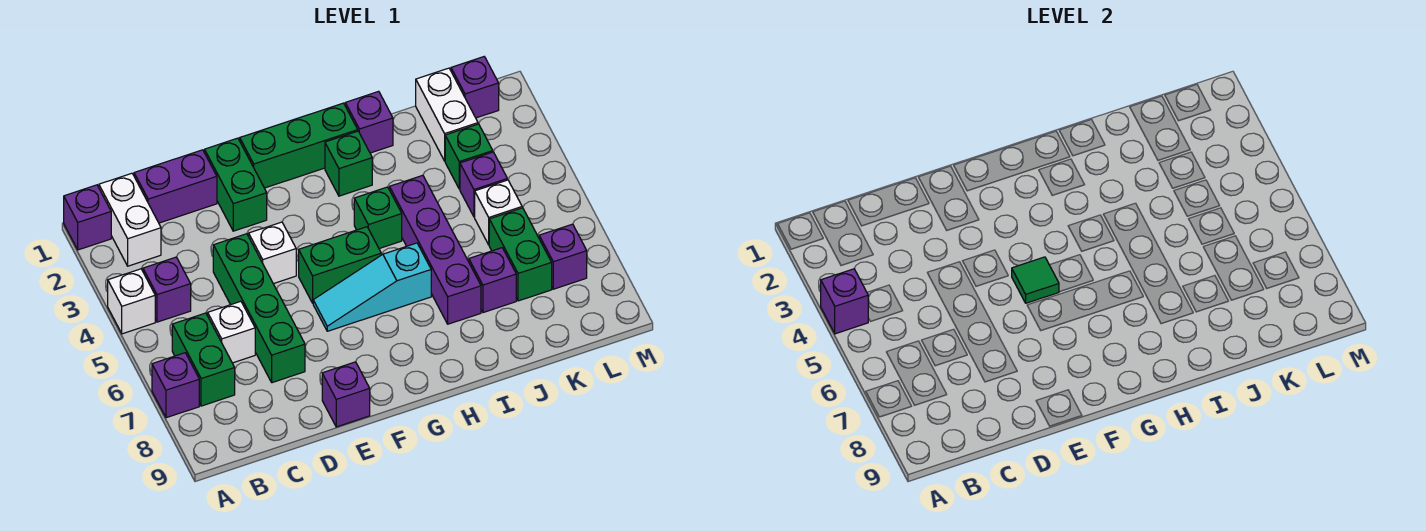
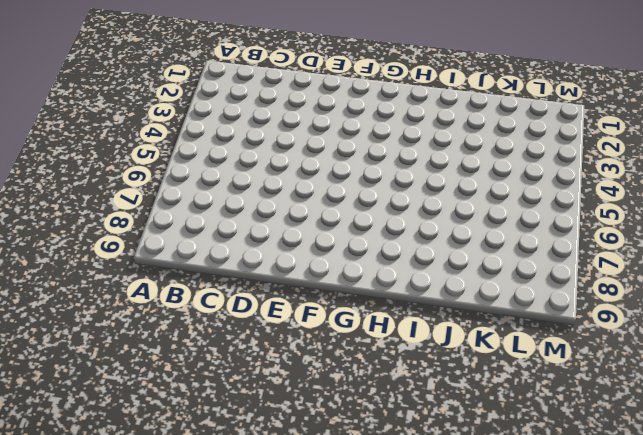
none -> purple 1x1 brick [64,185,111,250]
none -> white 1x1 brick [108,269,155,334]
none -> purple 1x1 brick [152,353,199,418]

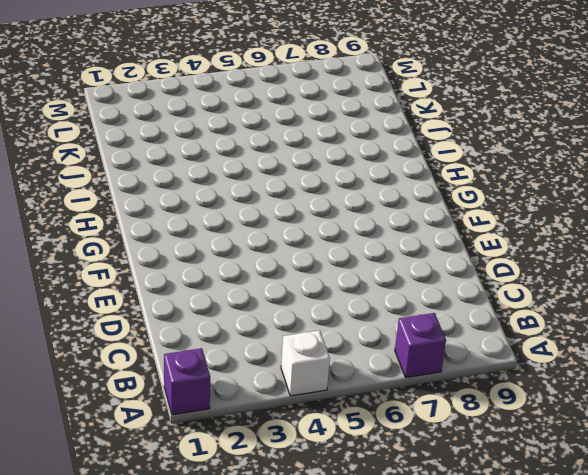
none -> white 1x2 brick [99,173,161,266]
none -> purple 1x1 brick [143,257,191,322]
none -> green 1x2 brick [172,313,235,406]

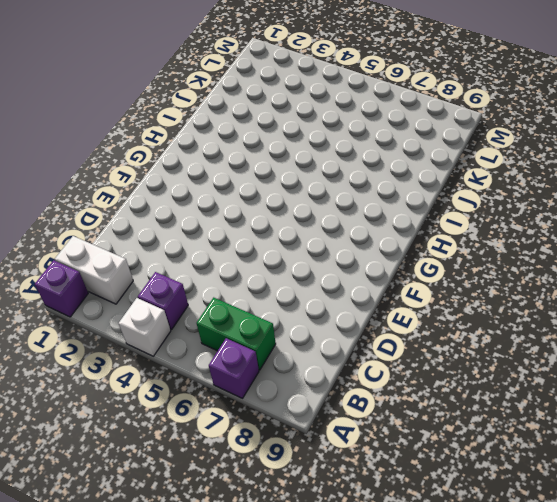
none -> purple 1x2 brick [134,150,217,223]
none -> white 1x1 brick [208,301,255,363]
none -> green 1x4 brick [213,234,305,383]

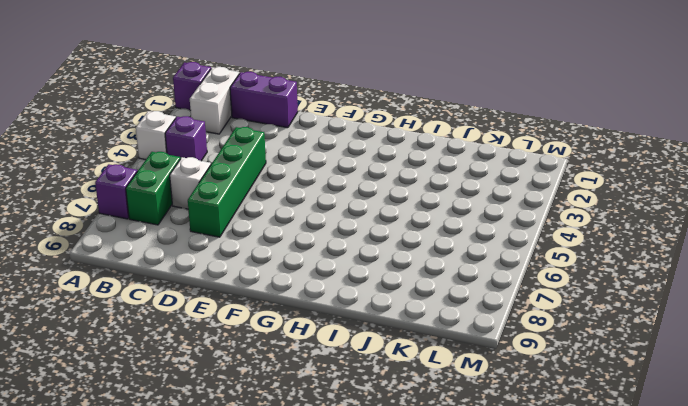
none -> green 1x2 brick [205,138,267,231]
none -> white 1x1 brick [249,222,296,284]
none -> purple 1x1 brick [322,362,370,427]

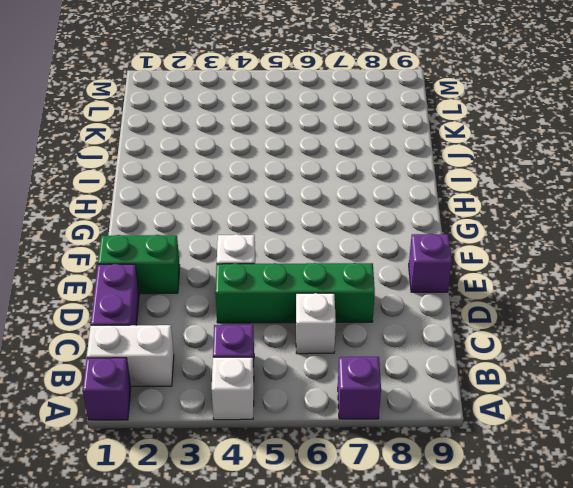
none -> green 1x2 brick [172,313,235,406]
none -> green 1x3 brick [240,103,358,188]
none -> green 1x2 brick [299,227,381,303]

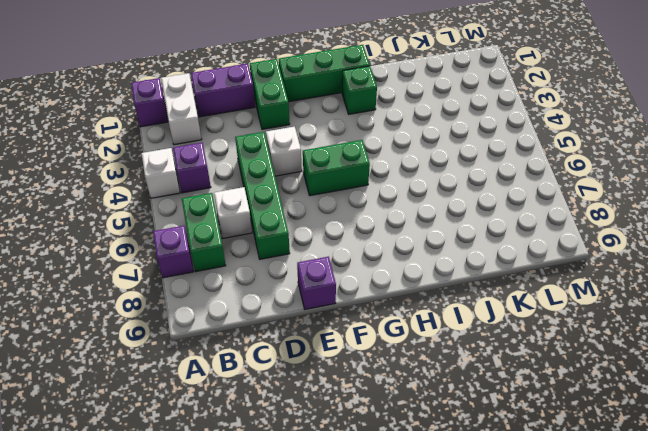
none -> cyan 1x3 slope [313,243,431,331]
none -> green 1x1 brick [354,187,402,249]
none -> purple 1x1 brick [345,91,393,153]

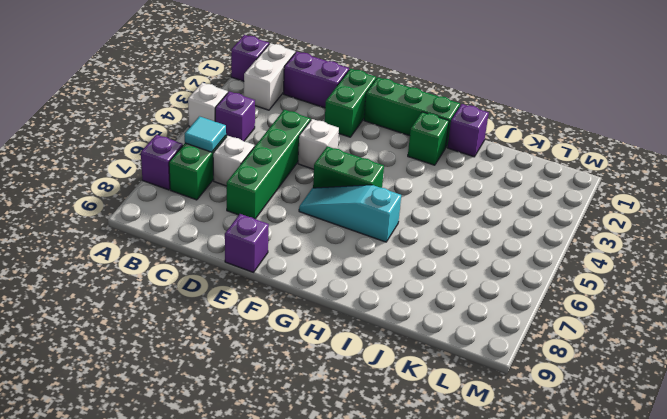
cyan 1x1 tile [185,116,226,152] -> none
none -> green 1x1 brick [354,187,402,249]
none -> purple 1x4 brick [390,175,481,324]
none -> purple 1x1 brick [469,248,516,313]

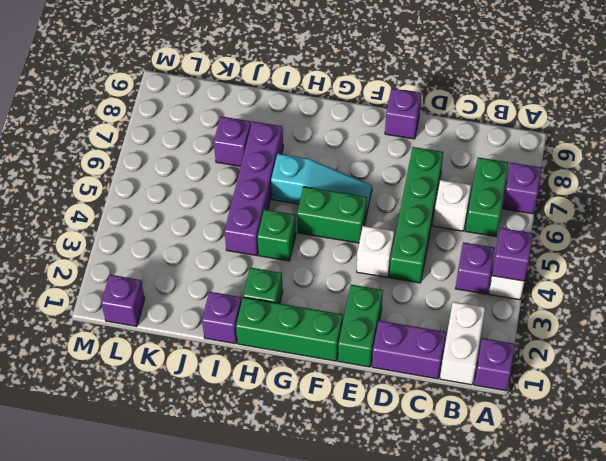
none -> white 1x2 brick [416,68,478,161]
none -> green 1x1 brick [445,124,493,189]
none -> purple 1x1 brick [460,152,507,217]

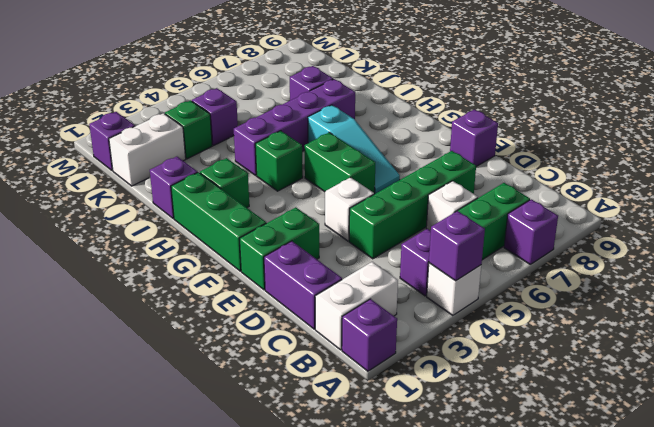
none -> white 1x1 brick [475,180,522,245]
none -> green 1x2 brick [489,208,552,301]
none -> purple 1x1 brick [539,224,587,289]

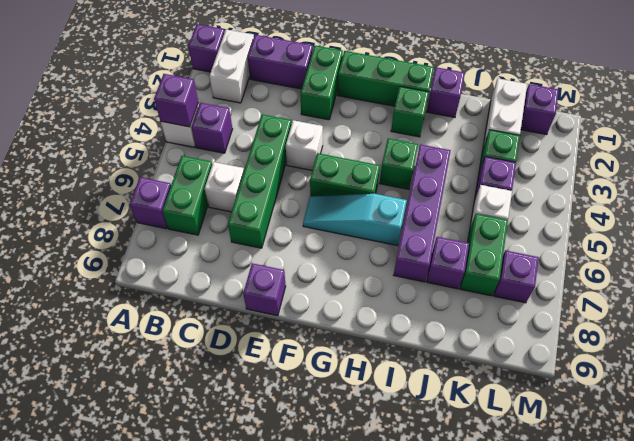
none -> green 1x1 tile [1012,257,1059,303]

